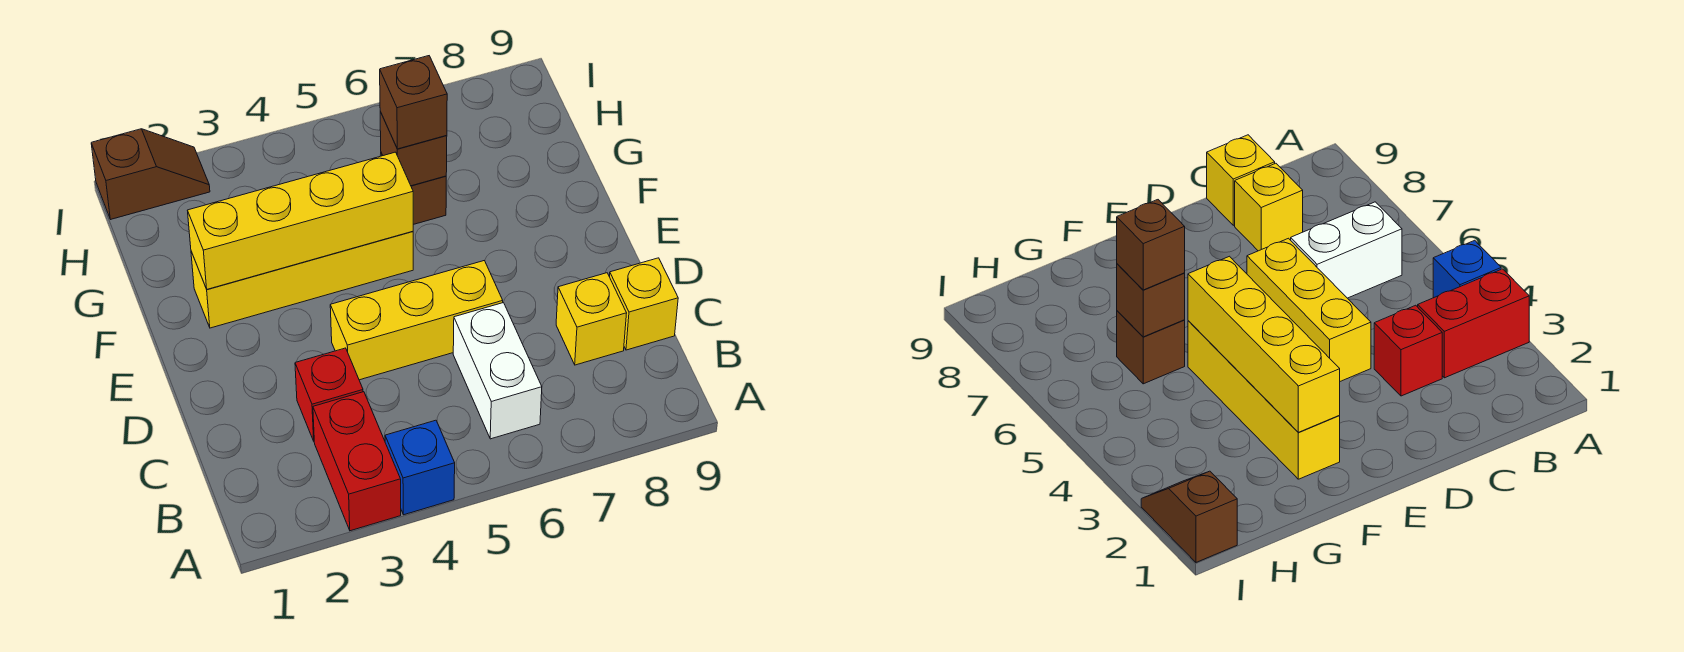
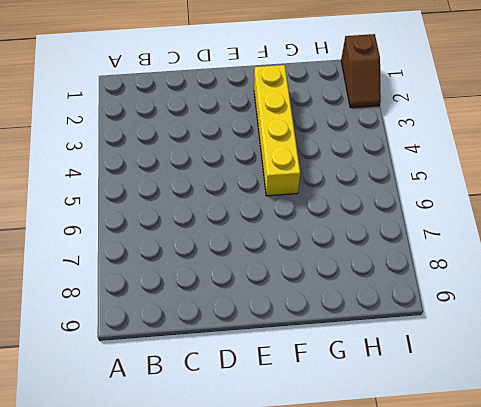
none -> red 1x2 brick [313,392,401,531]
none -> blue 1x1 brick [385,420,455,515]
none -> white 1x2 brick [453,303,542,439]

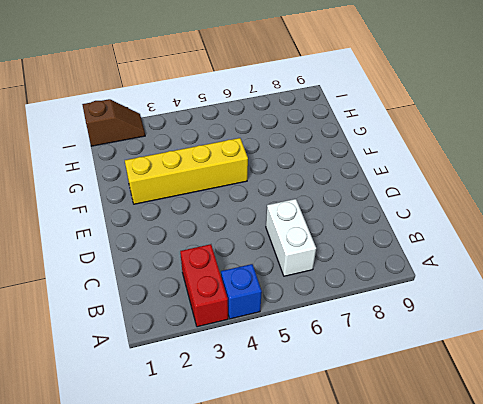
none -> red 1x1 brick [295,348,363,441]
none -> yellow 1x1 brick [556,273,627,365]
none -> yellow 1x1 brick [609,258,678,350]

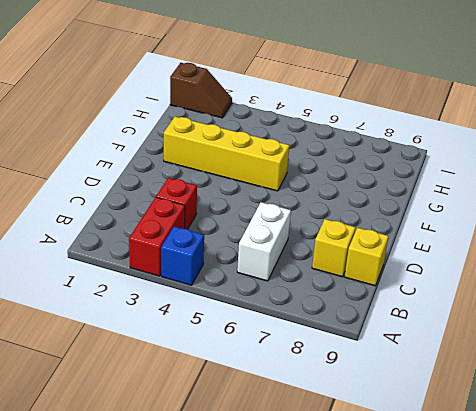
none -> yellow 1x3 brick [330,261,503,380]
none -> brown 1x1 brick [381,153,446,225]
none -> yellow 1x4 brick [187,152,413,289]

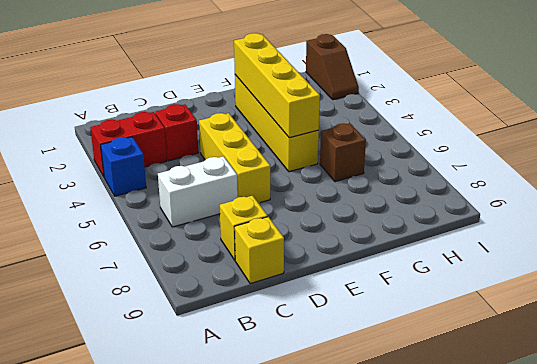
none -> brown 1x1 brick [380,112,447,186]
none -> brown 1x1 brick [380,56,447,149]

